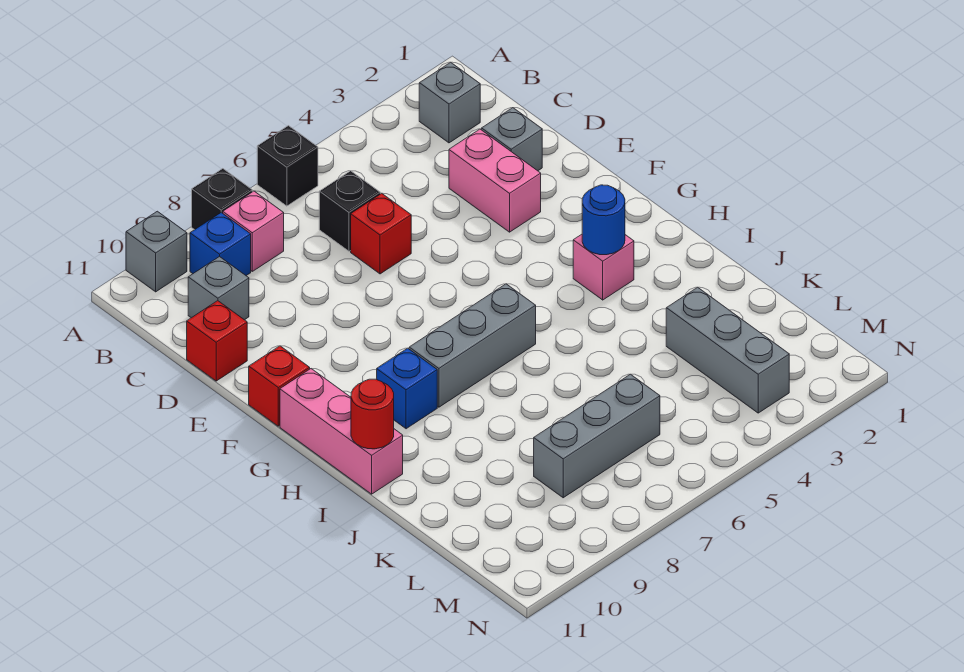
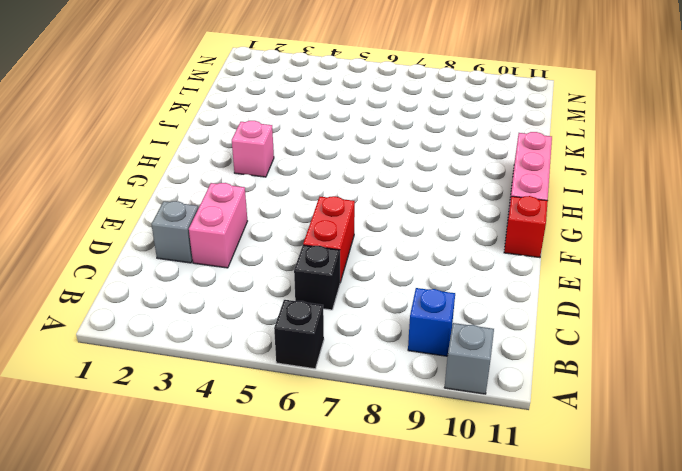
red 1x2 brick [303,196,355,282] -> red 1x1 brick [351,193,411,274]
none -> black 1x1 brick [192,169,252,230]
none -> grey 1x1 brick [419,62,480,143]
none -> pink 1x1 brick [223,191,284,271]

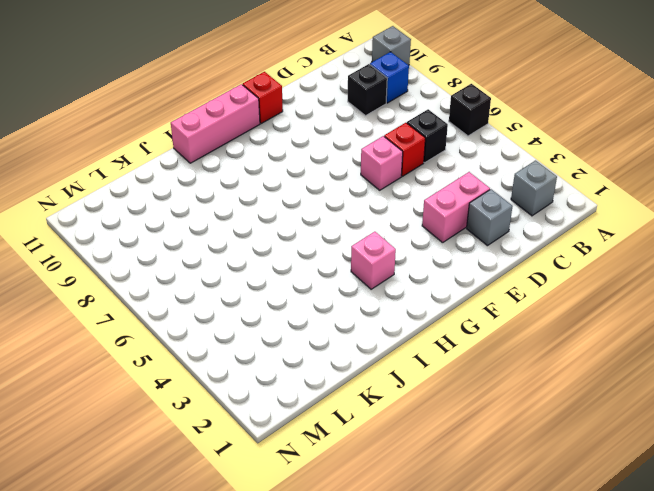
black 1x1 brick [348,64,387,116] -> black 1x1 brick moved to [192,169,252,230]
pink 1x1 brick [361,136,403,190] -> pink 1x1 brick moved to [223,191,284,271]
none -> grey 1x1 brick [188,256,249,320]
none -> red 1x1 brick [187,301,247,381]
none -> grey 1x3 brick [409,284,536,407]

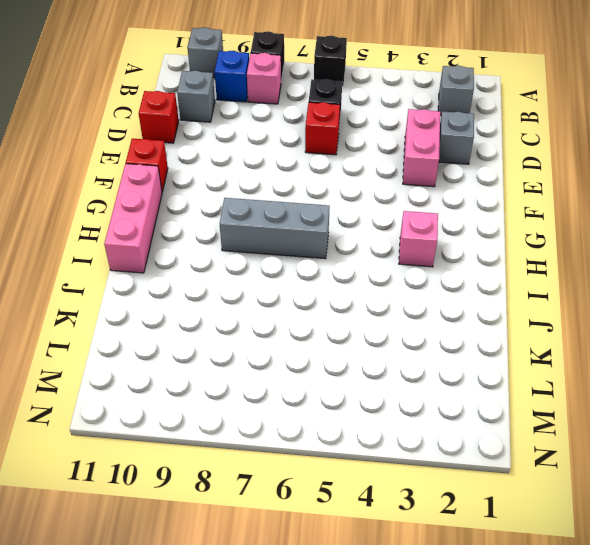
none -> blue 1x1 brick [377,348,437,429]
none -> grey 1x3 brick [666,287,789,413]
none -> grey 1x3 brick [534,374,660,498]

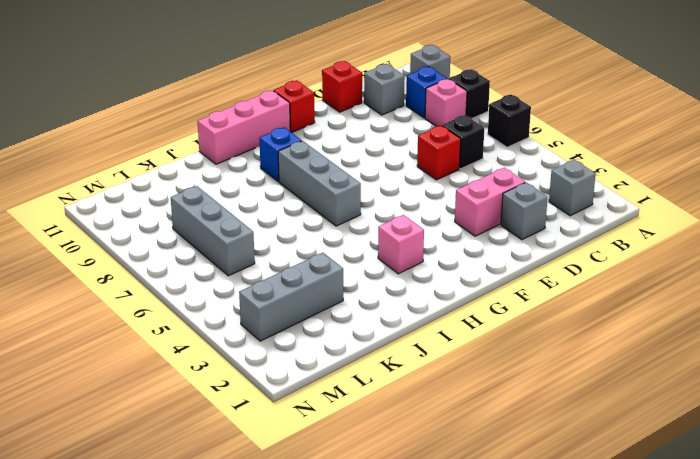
none -> blue 1x1 round brick [582,185,625,255]
none -> red 1x1 round brick [351,379,394,449]

